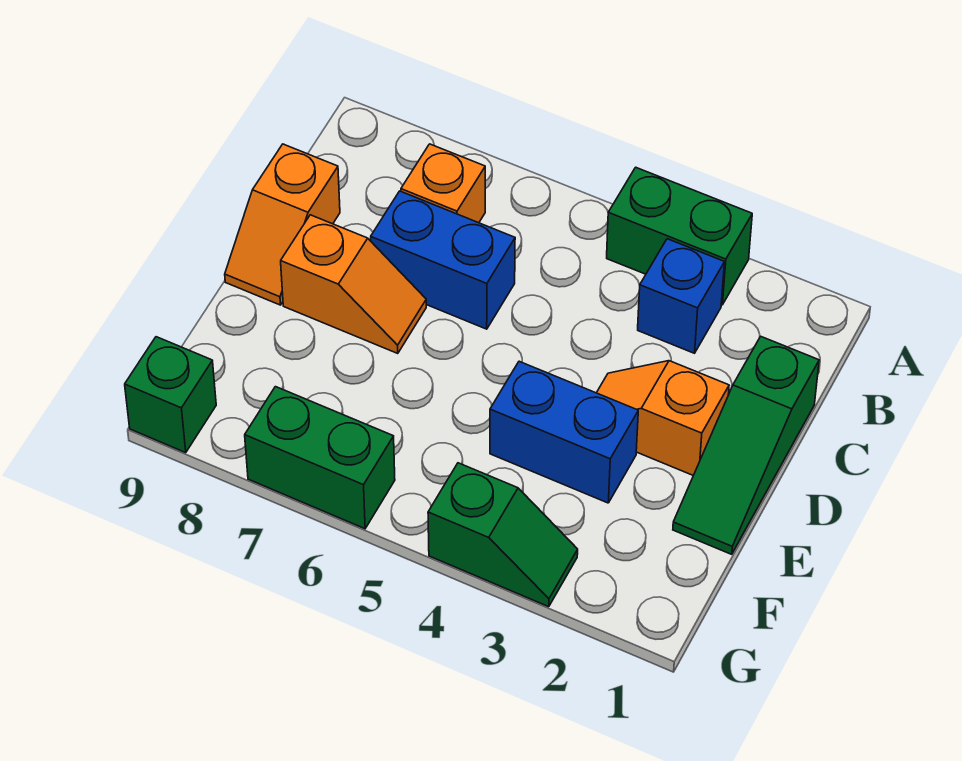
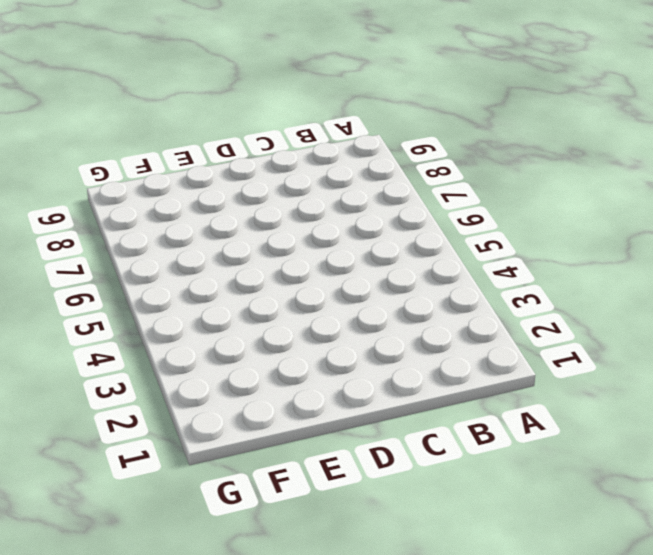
none -> green 1x2 brick [607,167,752,305]
none -> blue 1x1 brick [638,239,724,353]
none -> orange 1x1 brick [401,144,485,223]

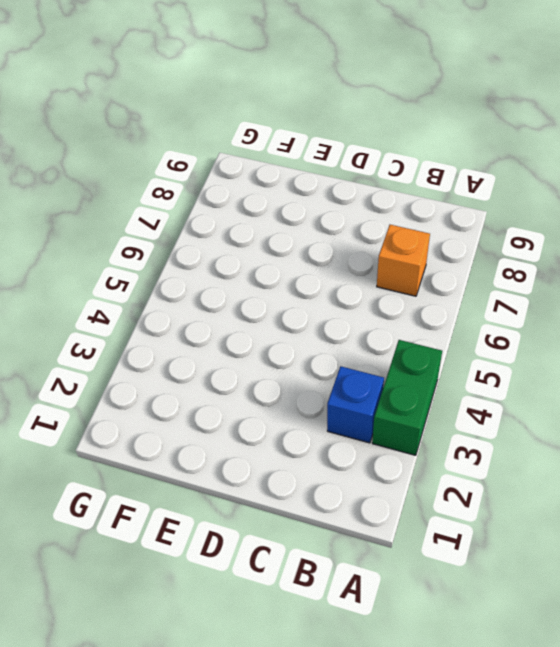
none -> green 1x3 slope [673,337,819,554]
none -> blue 1x2 brick [371,191,515,329]
none -> orange 1x2 slope [225,144,340,305]

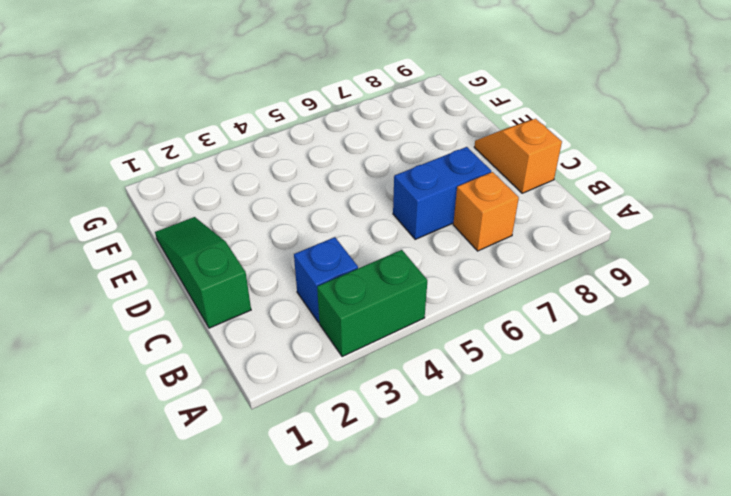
none -> orange 1x2 slope [597,361,729,476]
none -> orange 1x2 slope [281,215,426,353]
none -> blue 1x2 brick [490,361,638,503]

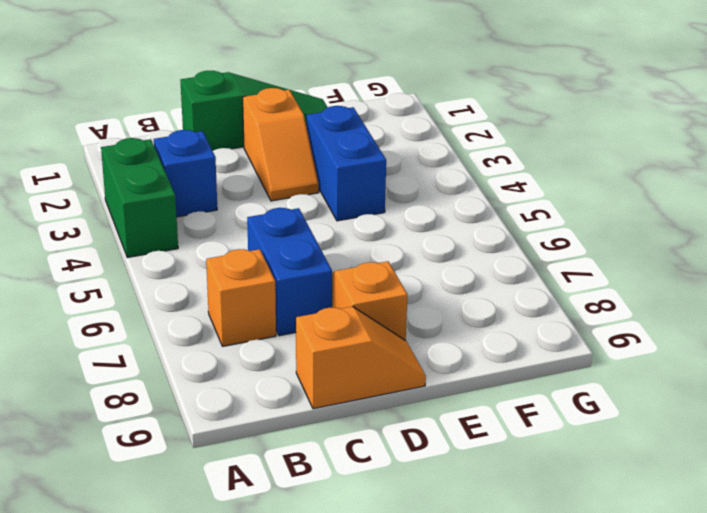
none -> green 1x2 slope [428,463,578,607]
none -> green 1x2 brick [245,387,395,529]
none -> green 1x1 brick [125,337,216,453]

